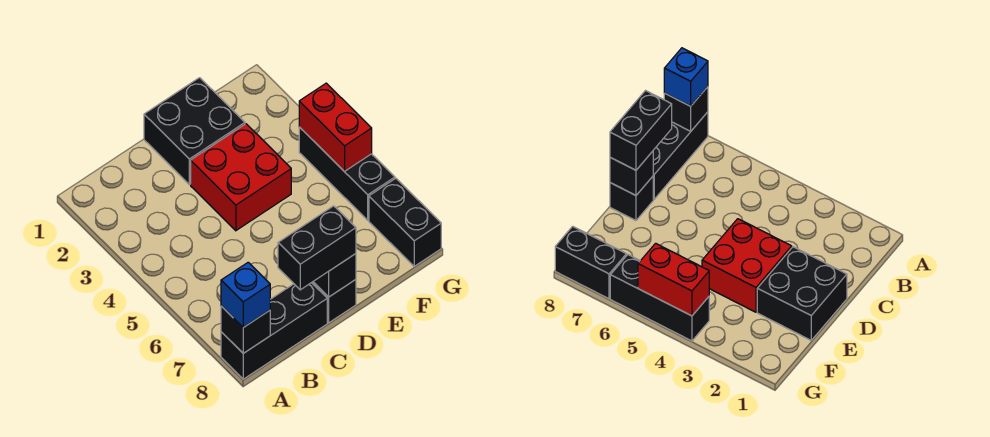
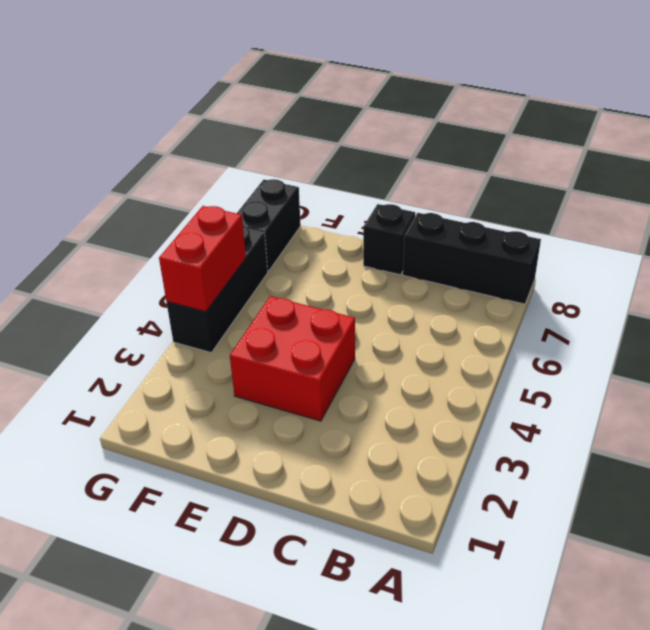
none -> black 2x2 brick [144,78,245,184]
none -> black 1x1 brick [221,306,270,353]

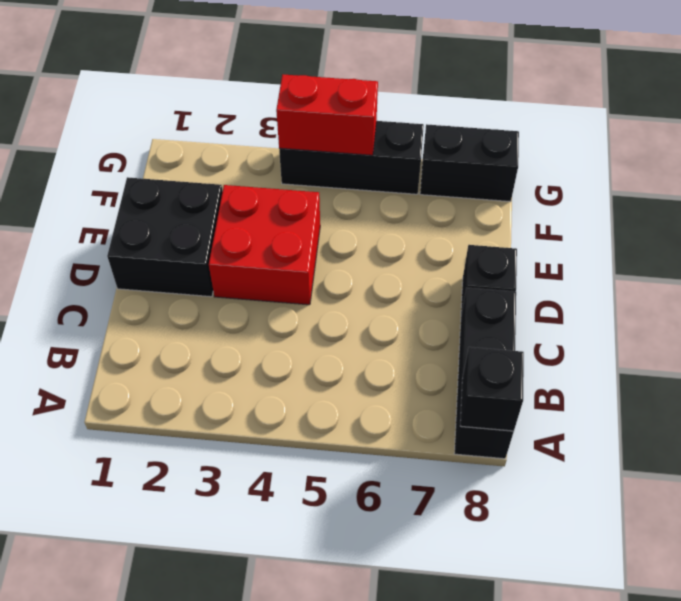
none -> black 1x1 brick [313,254,356,297]
none -> blue 1x1 brick [221,262,270,327]

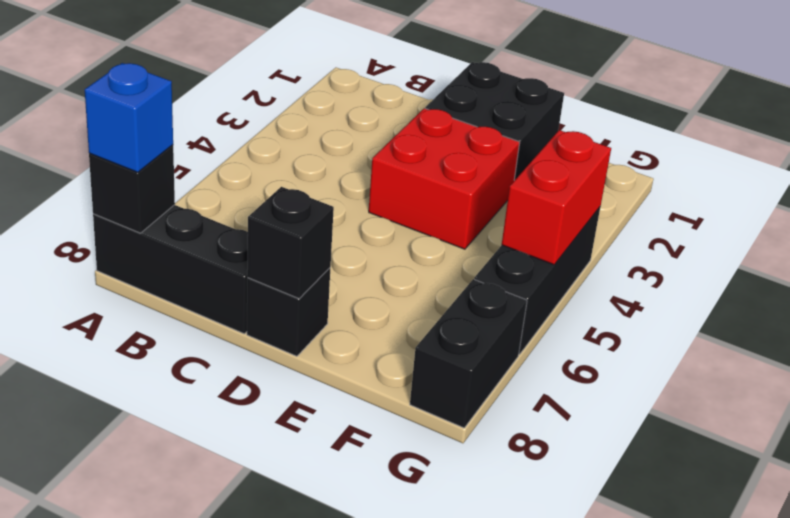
none -> black 1x2 brick [278,206,356,290]

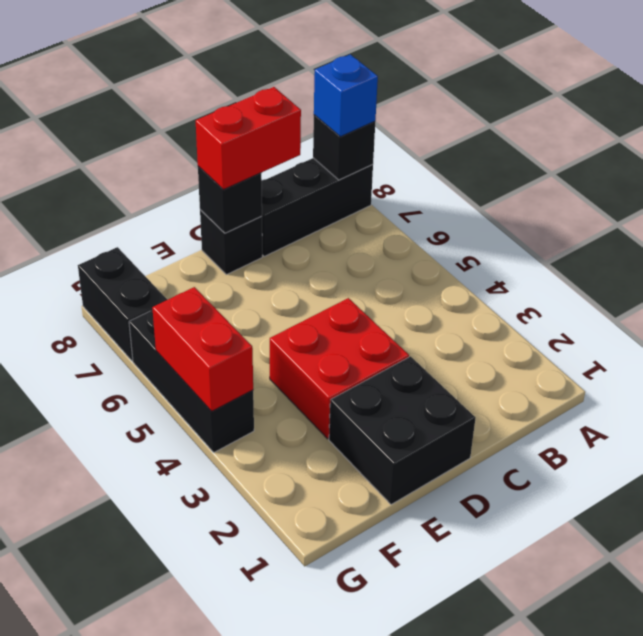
red 1x2 brick [196,87,301,190] -> black 1x2 brick [278,206,356,290]

